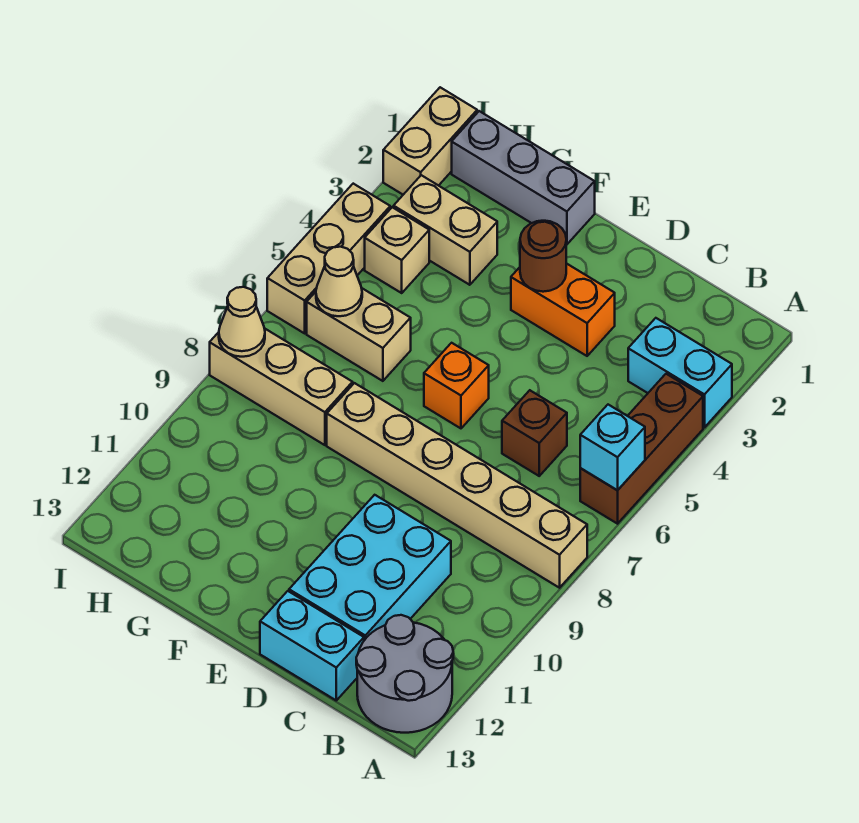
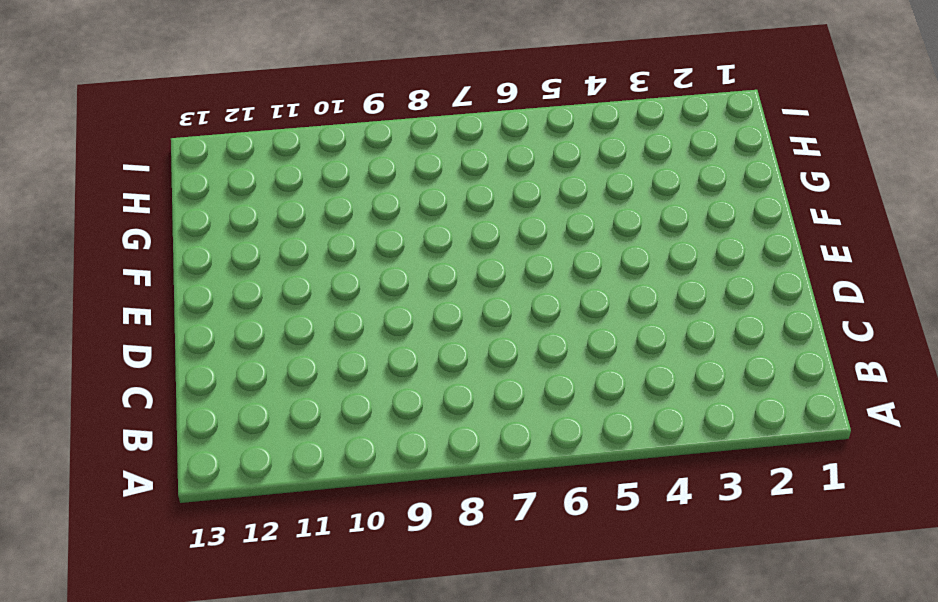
none -> cyan 1x2 brick [628,318,732,427]
none -> brown 1x3 brick [580,374,703,524]
none -> tan 1x6 brick [327,383,587,588]

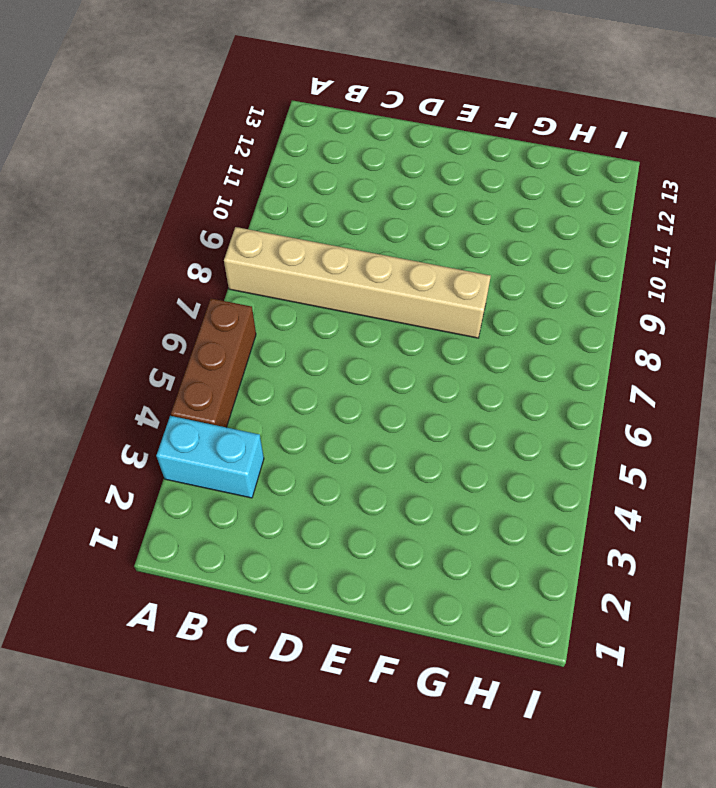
none -> grey 2x2 round brick [356,615,453,733]
none -> brown 1x1 brick [502,390,567,476]
none -> cyan 2x3 brick [289,495,451,640]

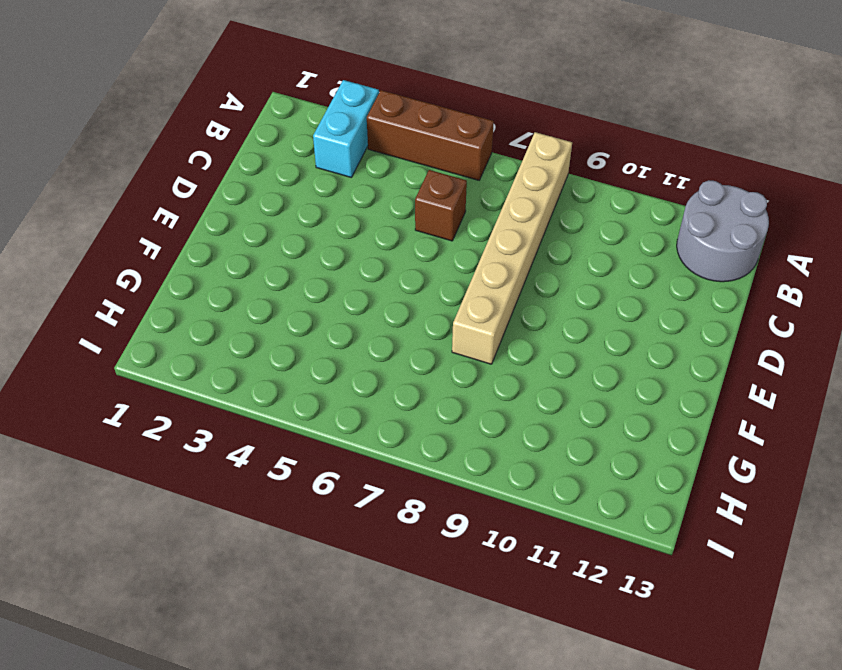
none -> cyan 2x3 brick [289,495,451,640]
none -> cyan 1x2 brick [260,591,364,700]
none -> orange 1x2 brick [511,263,615,356]

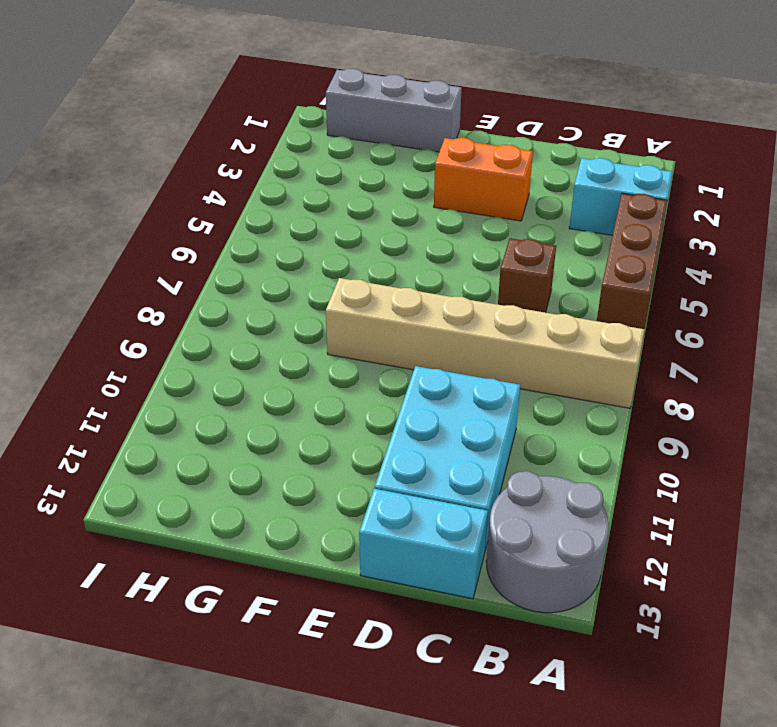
none -> orange 1x1 brick [424,343,489,428]
none -> tan 1x2 brick [394,175,497,285]
none -> tan 1x2 brick [307,288,411,381]

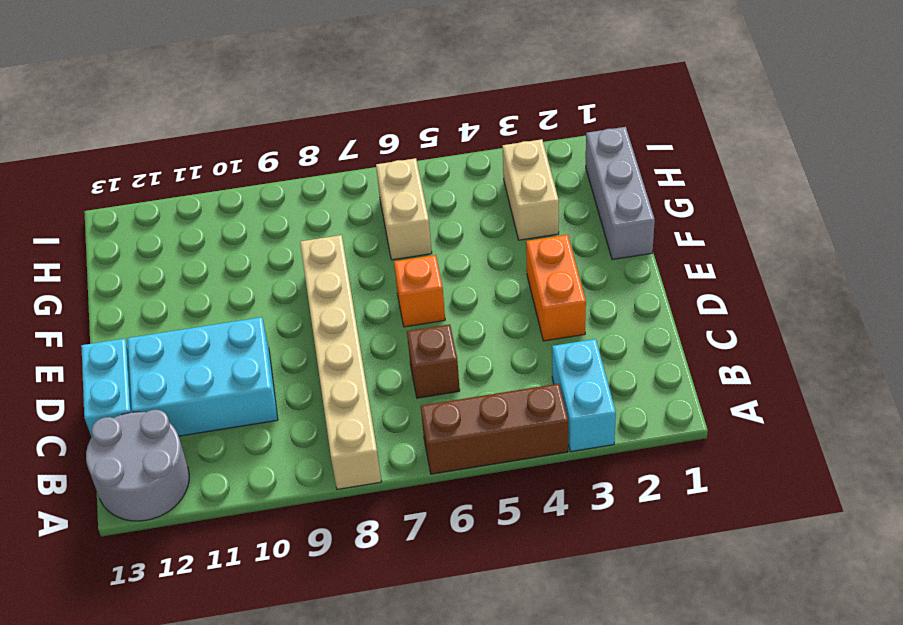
none -> tan 1x3 brick [210,328,353,445]
none -> tan 1x1 brick [365,207,429,293]
none -> tan 1x2 brick [383,87,477,195]

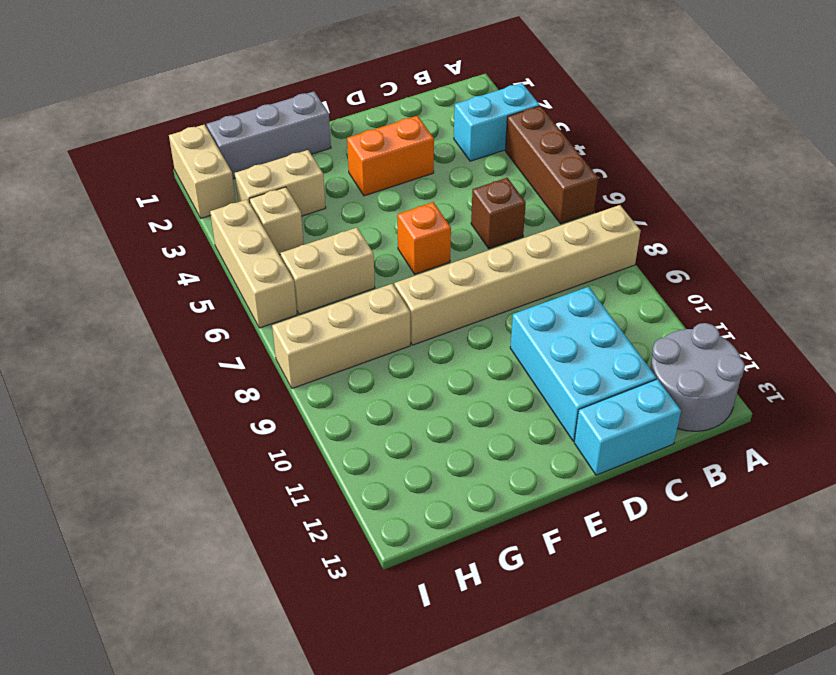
none -> cyan 1x1 brick [580,405,645,490]
none -> brown 1x1 round brick [520,221,566,292]
none -> tan 1x1 cone [316,247,362,316]

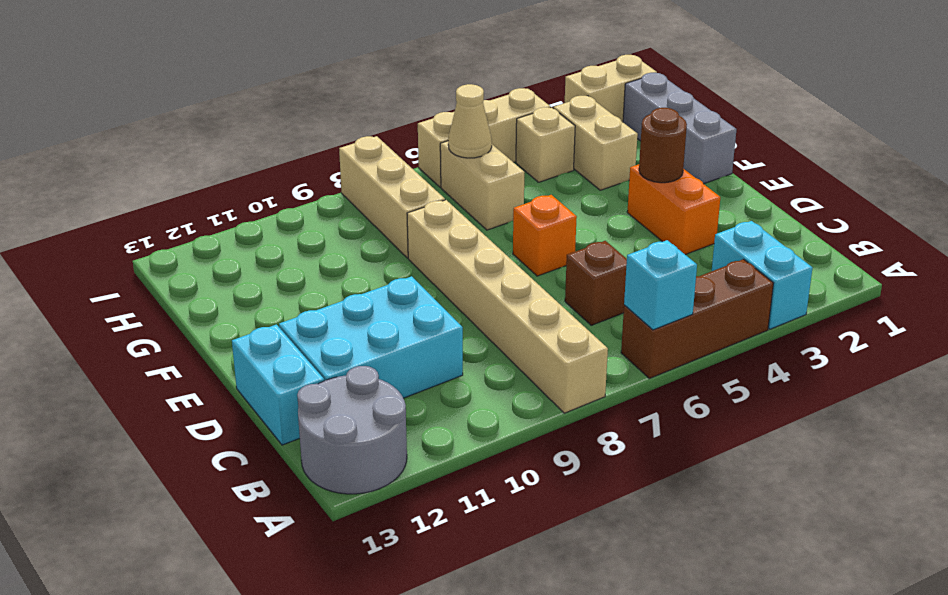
none -> tan 1x1 cone [219,287,265,357]

